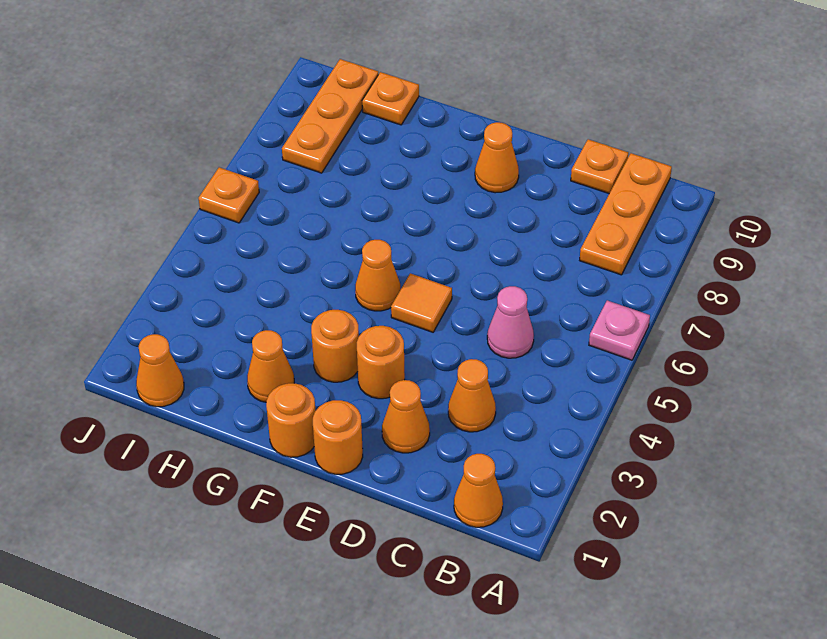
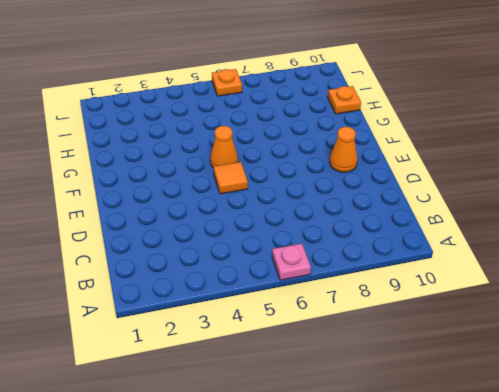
none -> orange 1x1 cone [454,454,503,527]
none -> orange 1x3 plate [580,153,672,275]
none -> orange 1x1 cone [448,359,496,432]

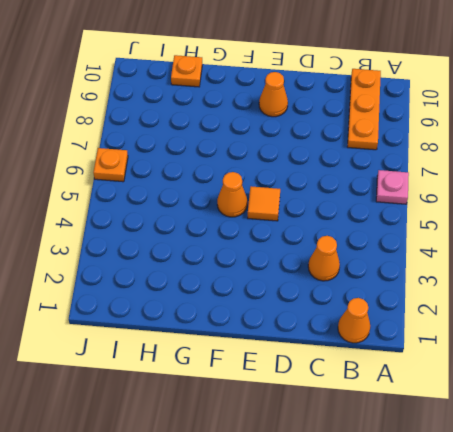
none -> pink 1x1 cone [487,286,534,358]
none -> orange 1x1 plate [571,139,628,193]
none -> orange 1x1 cone [382,380,430,453]

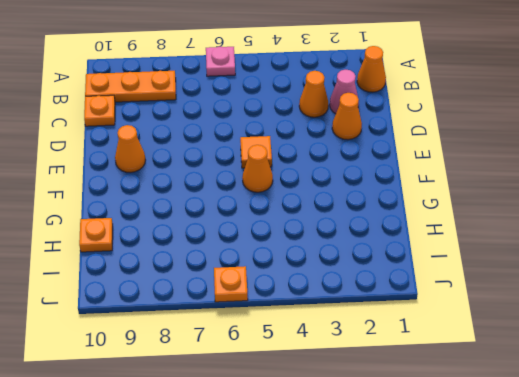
pink 1x1 cone [330,70,359,114] -> pink 1x1 cone moved to [487,286,534,358]
none -> orange 1x1 round brick [313,400,363,474]
none -> orange 1x1 round brick [357,326,405,399]
none -> orange 1x1 round brick [266,383,315,457]

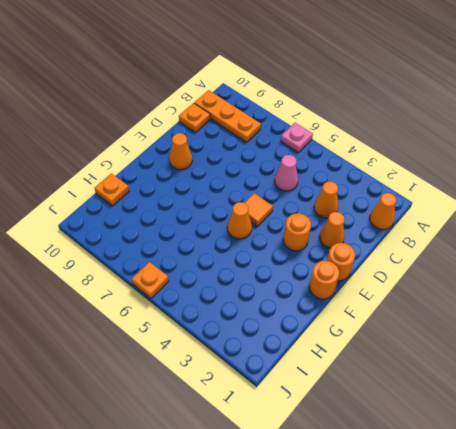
none -> orange 1x1 round brick [311,310,359,382]
none -> orange 1x1 cone [247,330,294,402]
none -> orange 1x1 cone [136,334,184,407]

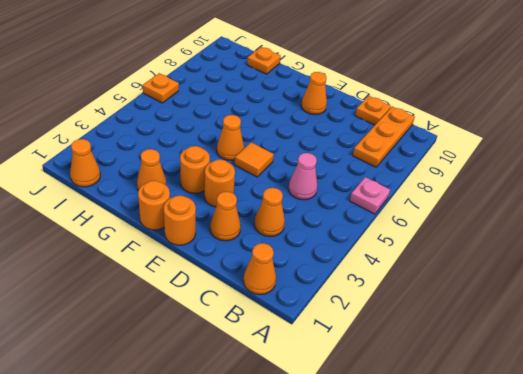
none -> orange 1x3 plate [282,59,378,173]

